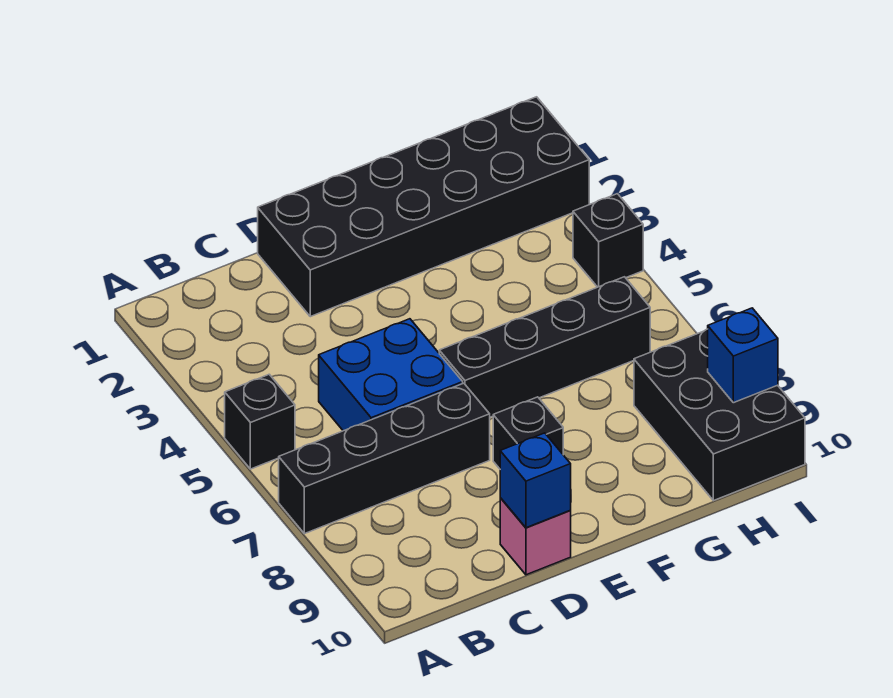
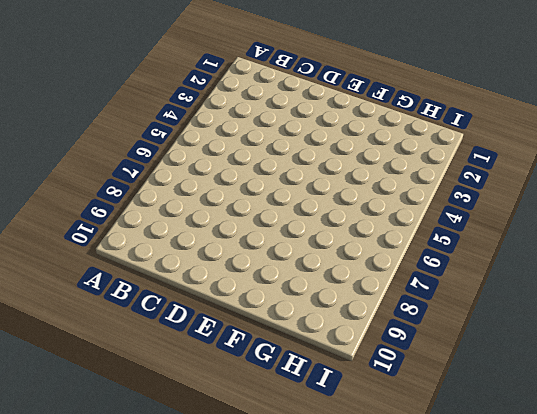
none -> black 1x1 brick [225,374,295,469]
none -> black 1x4 brick [279,383,490,534]

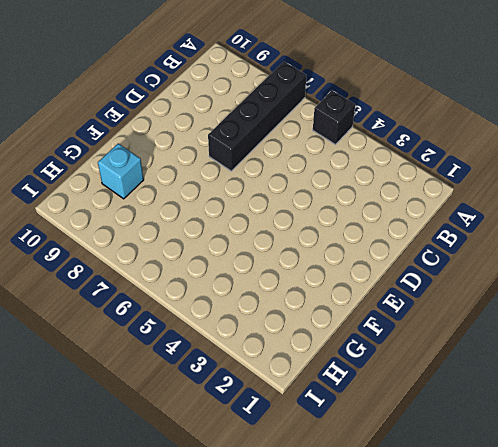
cyan 1x1 brick [98,143,144,199] -> none
none -> blue 2x2 brick [319,319,463,431]
none -> black 2x6 brick [258,97,589,317]

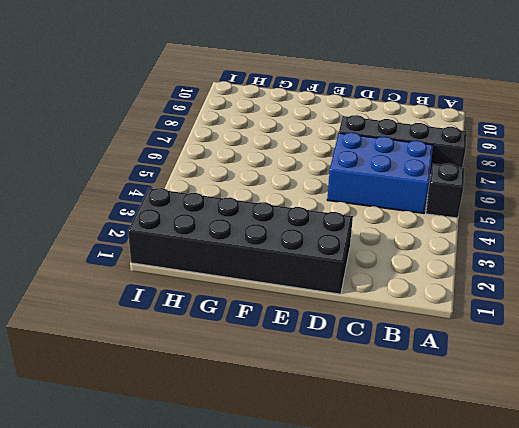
blue 2x3 brick [327,133,433,213] -> blue 2x2 brick [319,319,463,431]
none -> pink 1x1 brick [500,498,571,575]
none -> black 1x4 brick [439,277,650,417]

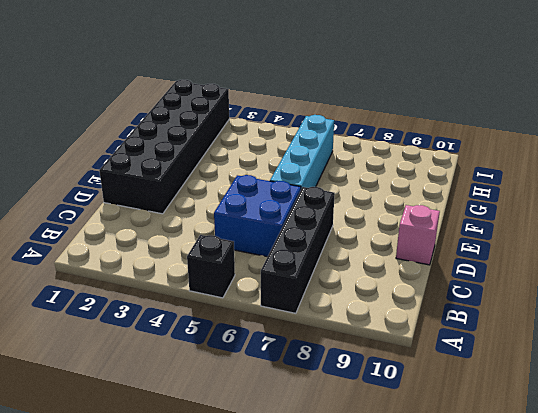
cyan 1x4 brick [270,115,334,189] -> black 1x4 brick [439,277,650,417]
none -> black 1x1 brick [493,397,563,469]
none -> black 2x3 brick [634,329,805,501]

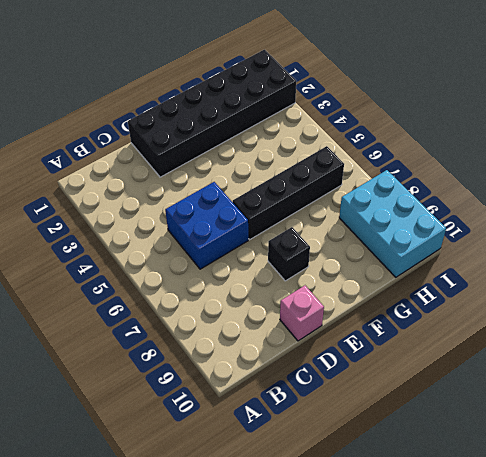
cyan 2x3 brick [339,170,446,277] -> black 2x3 brick [634,329,805,501]
none -> black 1x1 brick [225,374,295,469]
none -> black 1x4 brick [279,383,490,534]

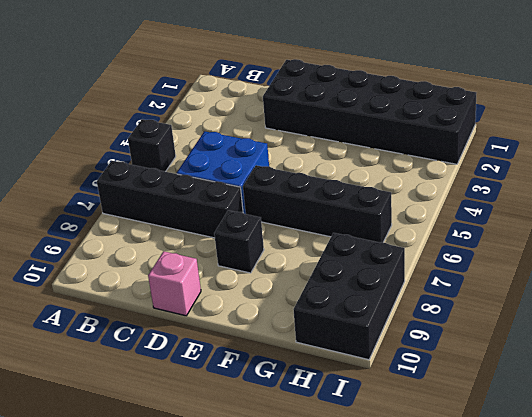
none -> black 1x1 brick [573,194,643,287]
none -> blue 1x1 brick [500,433,571,528]

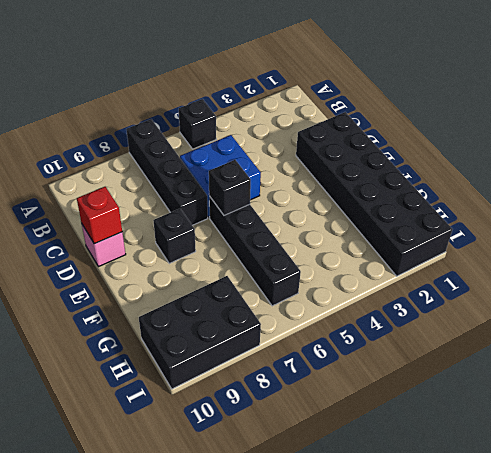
red 1x1 brick [77,187,122,244] -> blue 1x1 brick [500,433,571,528]
black 1x1 brick [209,160,251,215] -> black 1x1 brick moved to [573,194,643,287]
none -> blue 1x1 brick [708,308,778,403]

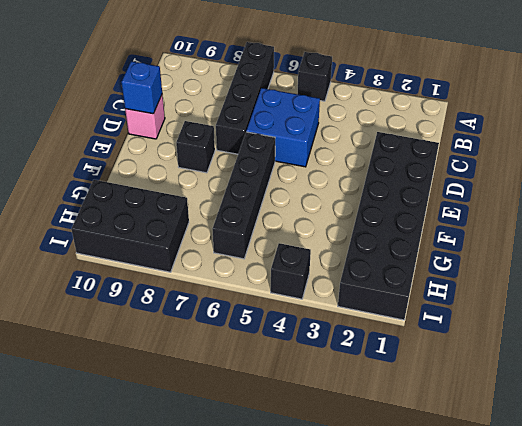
none -> blue 1x1 brick [708,308,778,403]

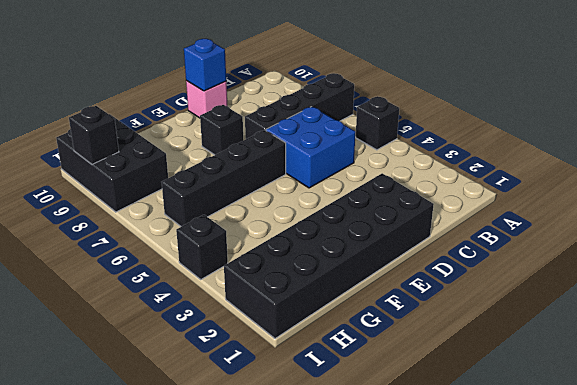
black 1x1 brick [69,106,119,164] -> blue 1x1 brick [708,308,778,403]

